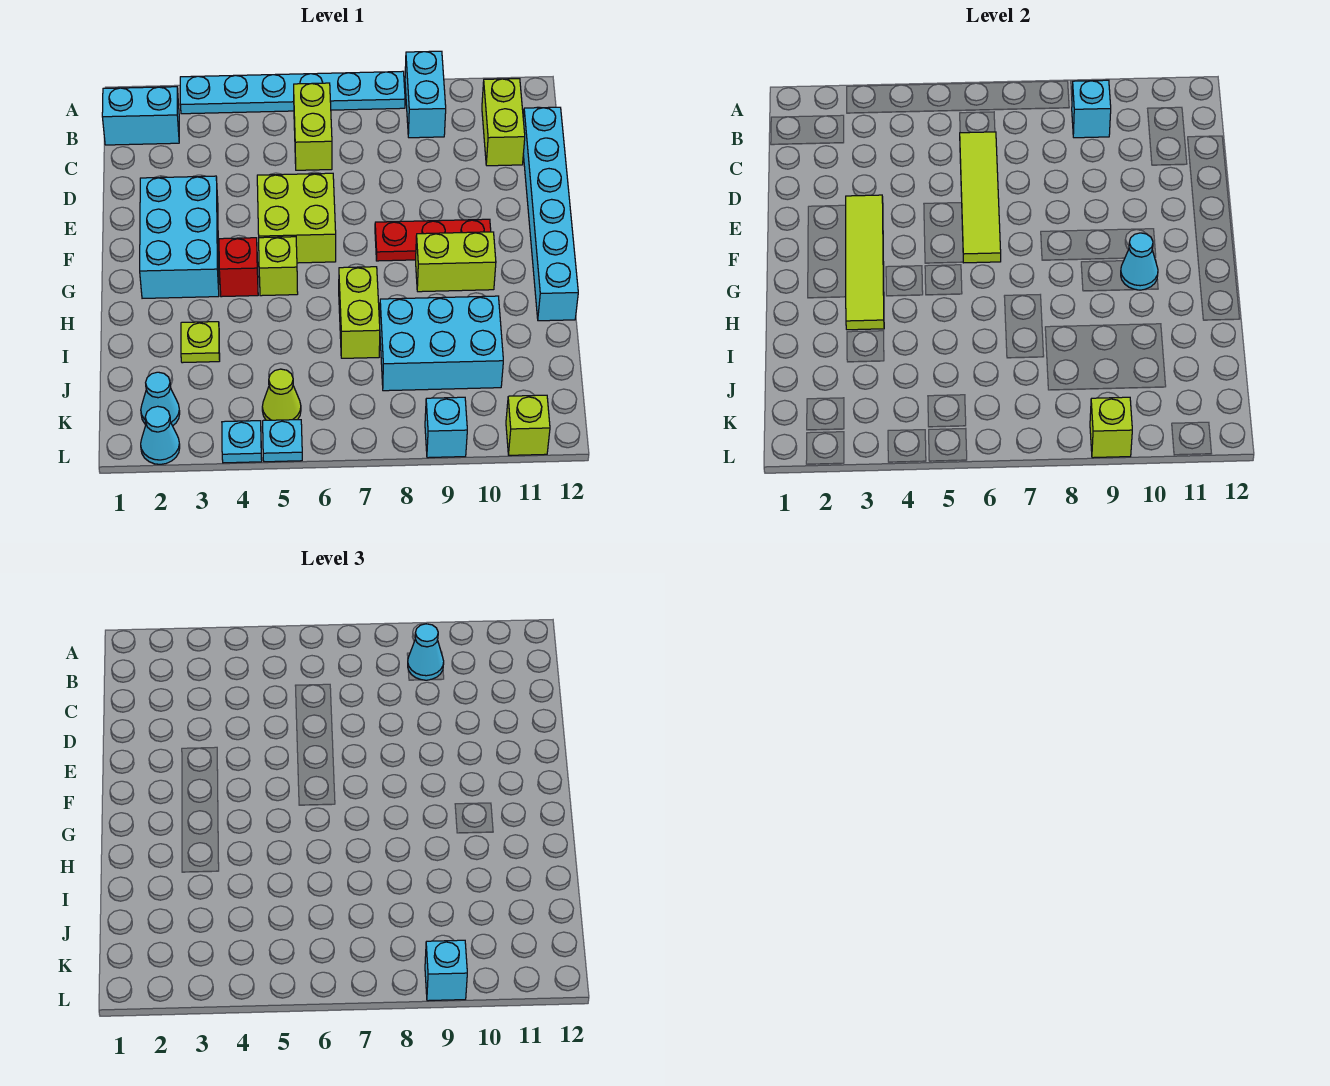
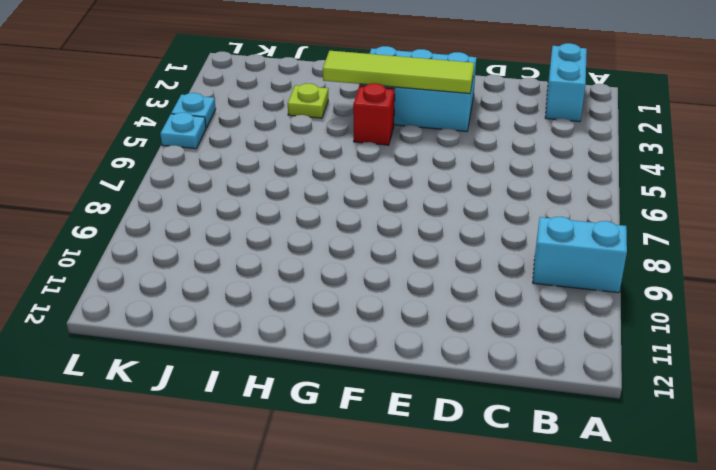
none -> cyan 1x6 plate [180,71,405,114]
none -> lime 1x2 brick [294,83,332,170]
none -> lime 1x2 brick [482,79,525,166]

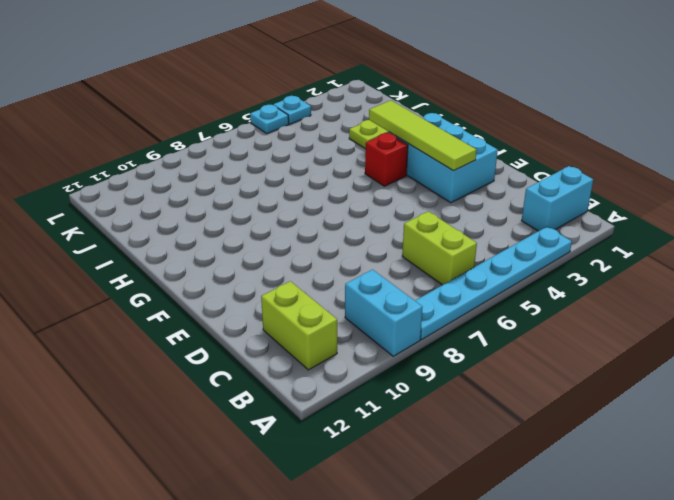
none -> cyan 1x6 brick [523,107,578,321]
none -> lime 2x2 brick [257,173,336,263]
none -> red 1x3 plate [375,219,491,261]

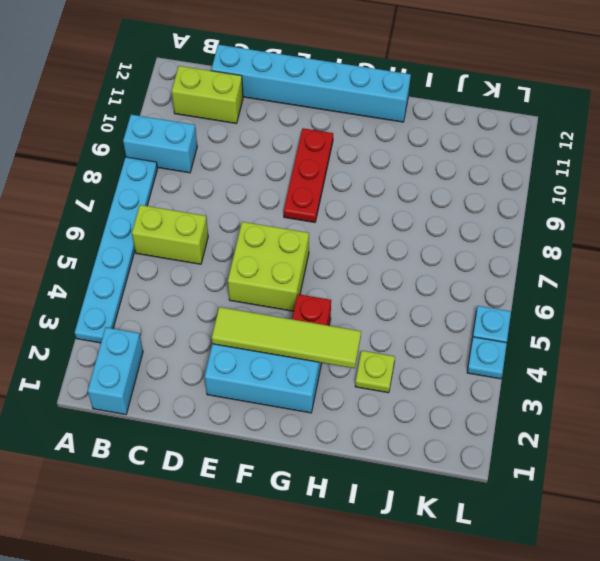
none -> lime 1x1 brick [259,237,298,296]
none -> lime 1x2 brick [416,232,496,292]
none -> lime 1x2 brick [339,267,380,358]

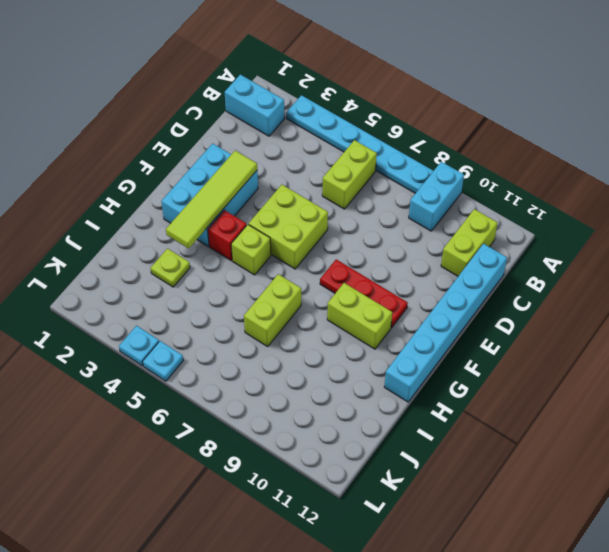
none -> cyan 2x3 brick [380,296,503,391]
none -> cyan 1x1 cone [141,372,180,426]
none -> lime 1x1 cone [262,369,301,420]

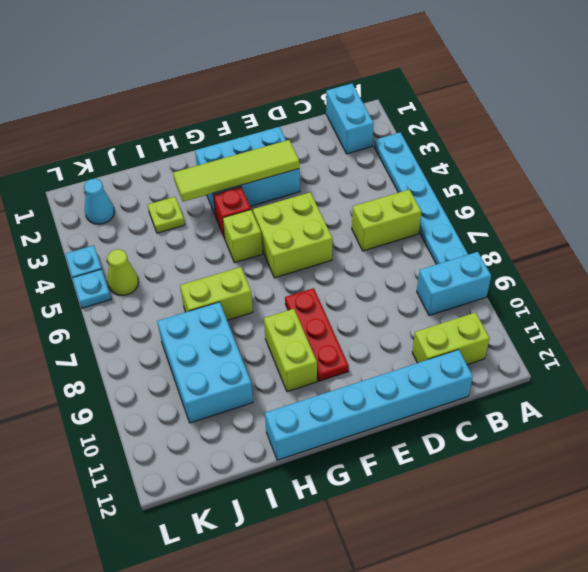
none -> cyan 1x1 cone [141,406,180,464]
none -> cyan 1x1 brick [425,397,467,458]
none -> lime 1x1 brick [506,395,550,455]

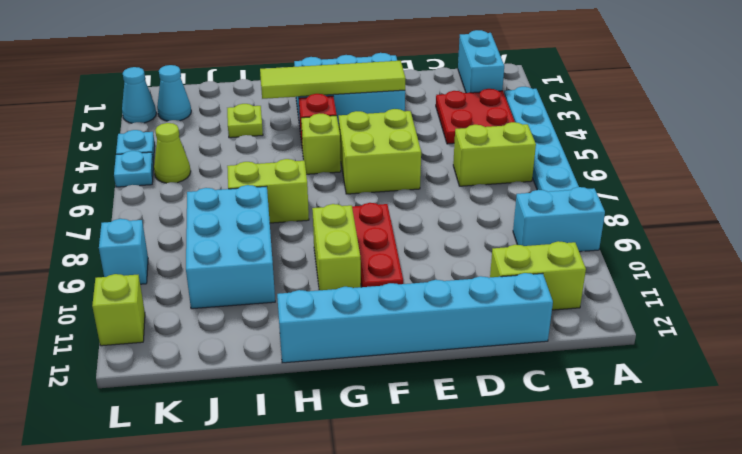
red 2x2 plate [436,89,515,144] -> none
none -> cyan 1x1 brick [1072,80,1111,138]
none -> lime 1x4 tile [960,132,1001,263]
none -> cyan 1x1 cone [1121,233,1158,290]

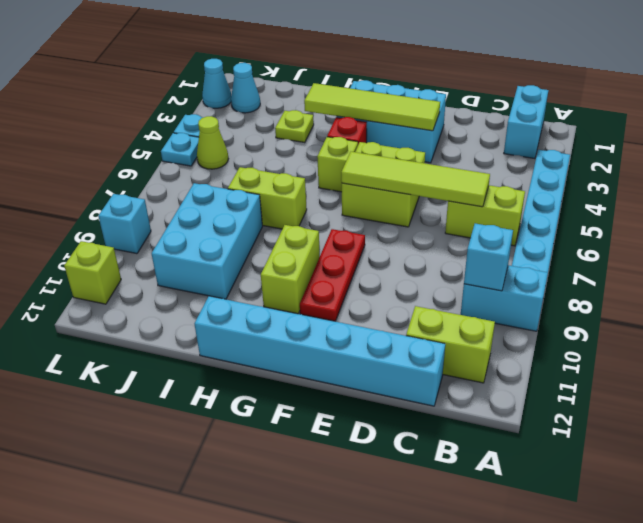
none -> cyan 1x1 cone [1121,233,1158,290]
none -> lime 1x1 brick [1090,397,1132,458]
none -> cyan 1x1 cone [408,624,444,680]

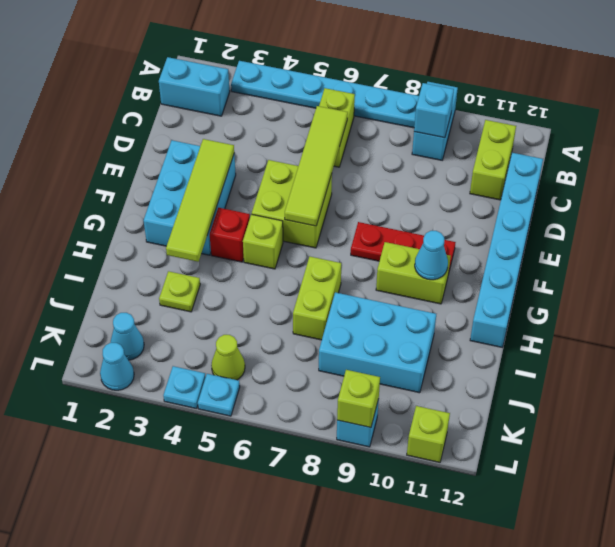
none -> cyan 1x1 cone [408,624,444,680]
none -> cyan 1x1 brick [425,940,467,1001]

